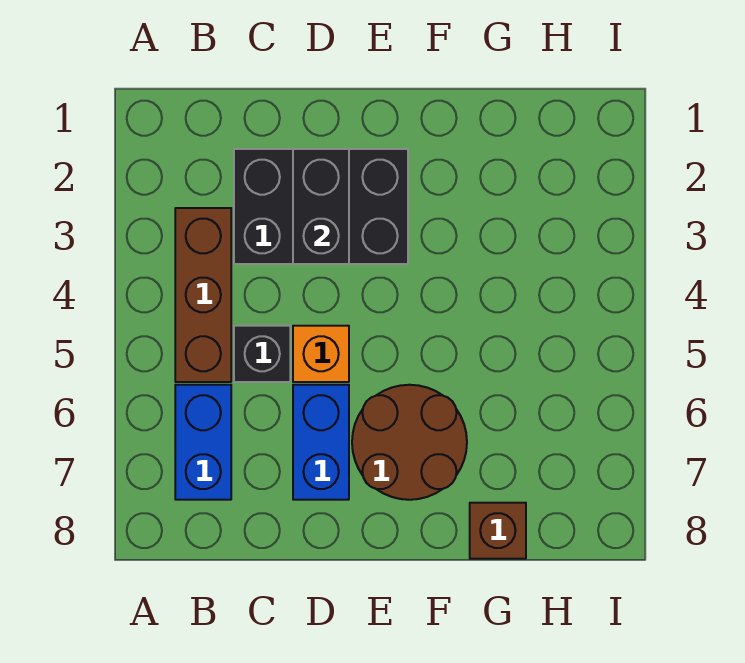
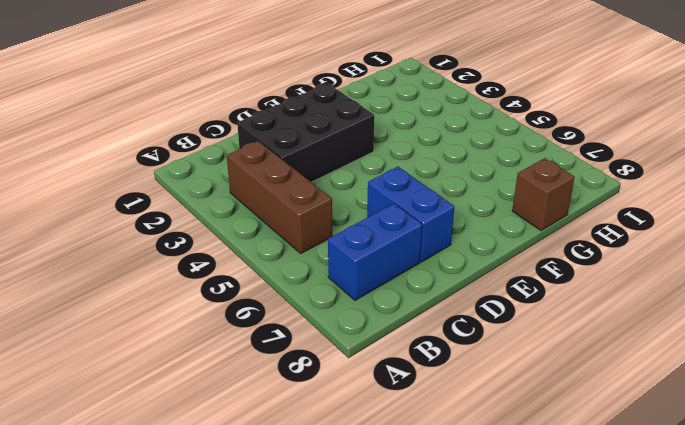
blue 1x2 brick [328,203,422,300] -> blue 1x2 brick turned to [175,385,231,500]
none -> black 1x1 brick [234,326,290,382]
none -> orange 1x1 brick [293,326,349,382]

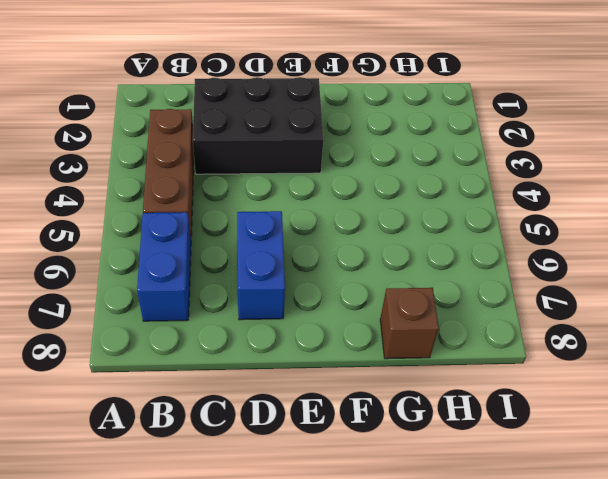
none -> black 1x1 brick [234,326,290,382]
none -> orange 1x1 brick [293,326,349,382]

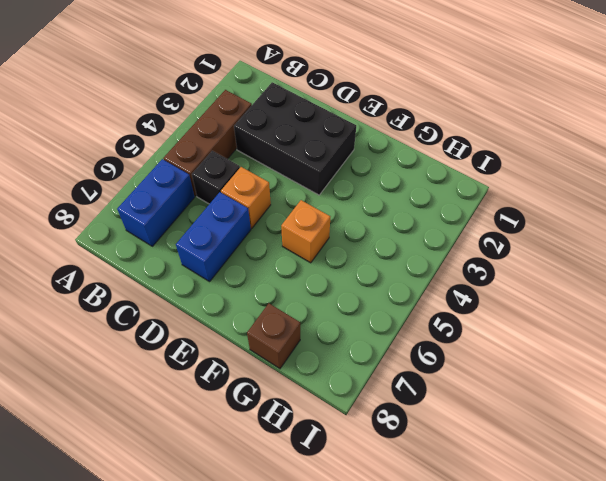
orange 1x1 brick [281,200,330,263] -> none
none -> brown 2x2 round brick [352,385,467,500]
none -> black 1x2 brick [293,149,349,264]

